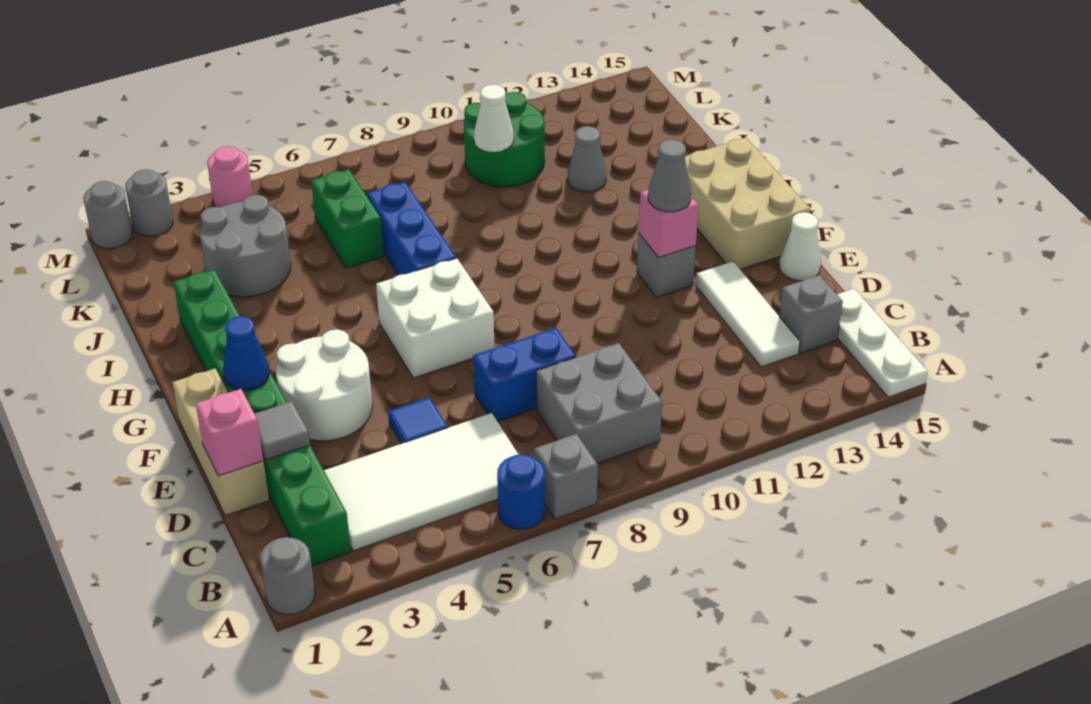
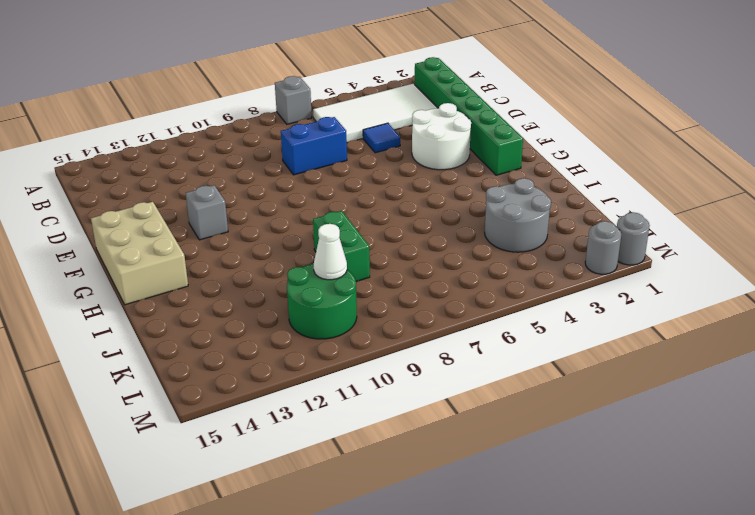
green 1x6 brick [415,57,523,175] -> green 1x8 brick [174,269,351,566]
green 1x2 brick [313,211,370,282] -> green 1x2 brick moved to [311,169,384,268]
none -> grey 1x1 round brick [260,537,315,615]
none -> blue 1x1 round brick [497,454,545,529]
none -> white 1x3 plate [837,289,928,397]
none -> grey 2x2 brick [536,343,662,463]

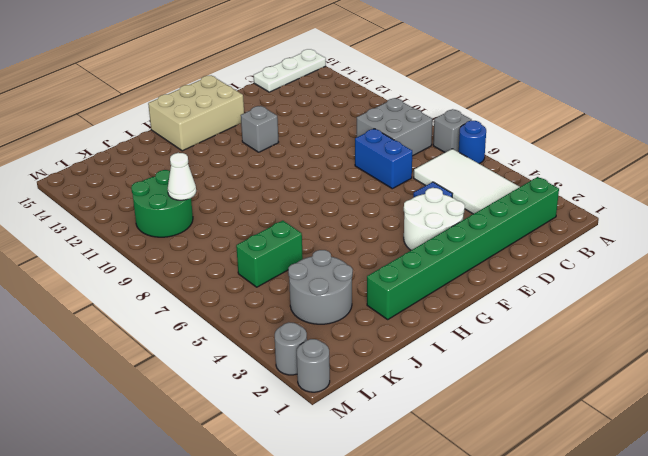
none -> grey 1x1 round brick [260,537,315,615]
none -> white 1x3 tile [696,261,800,367]
none -> grey 1x1 brick [779,275,843,353]
none -> tan 1x3 brick [172,368,269,516]

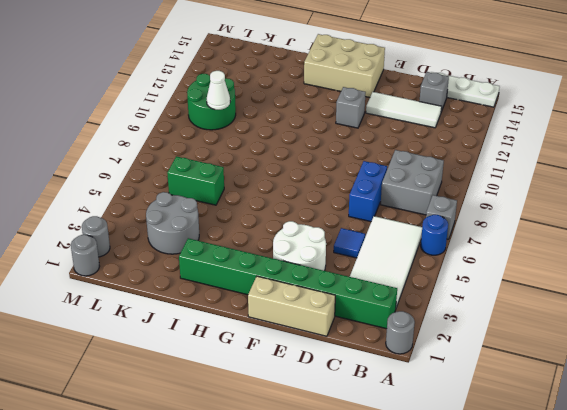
none -> white 1x1 cone [779,212,821,281]
none -> white 2x2 brick [376,258,495,378]
none -> blue 1x3 brick [367,182,456,275]
none -> grey 1x1 cone [567,126,606,192]

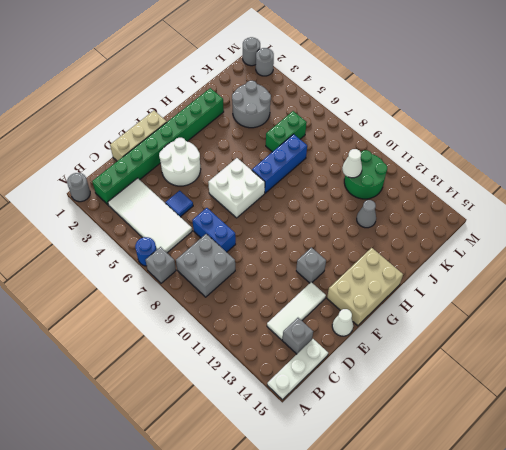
none -> pink 1x1 round brick [207,146,253,208]
none -> pink 1x1 brick [196,389,263,476]
none -> grey 1x1 tile [255,401,310,460]
none -> blue 1x1 cone [223,316,270,391]

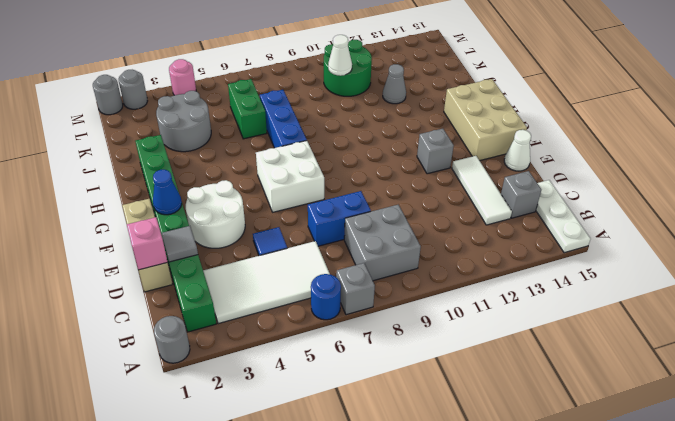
none -> pink 1x1 brick [639,190,699,258]
none -> grey 1x1 cone [648,139,691,212]

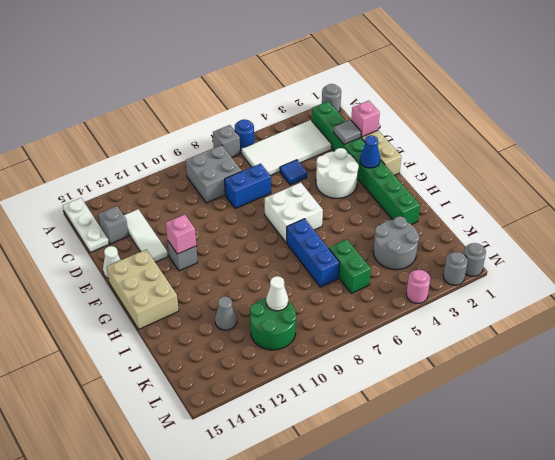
none -> grey 1x1 cone [648,139,691,212]

